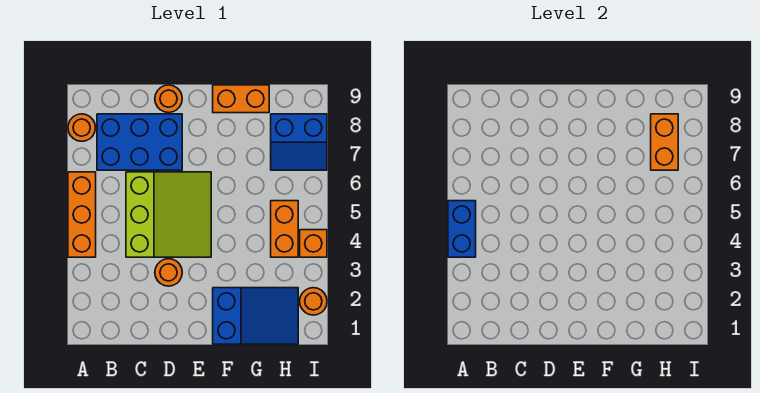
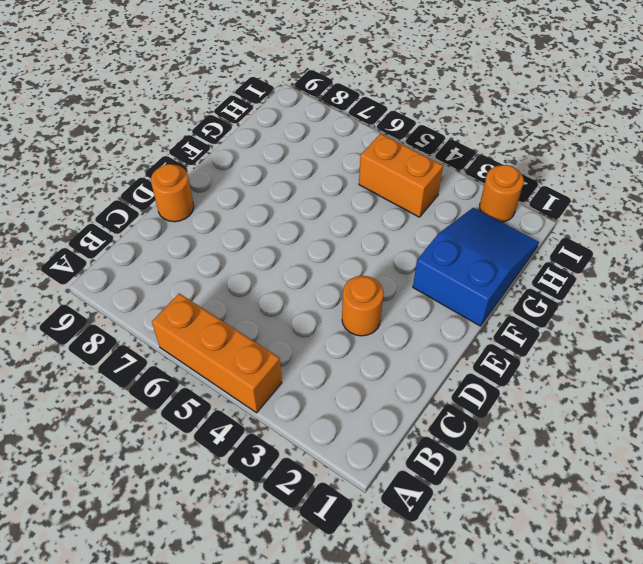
none -> orange 1x1 round brick [68,114,95,141]
none -> blue 2x3 brick [97,114,182,170]
none -> lime 3x3 slope [126,172,211,257]

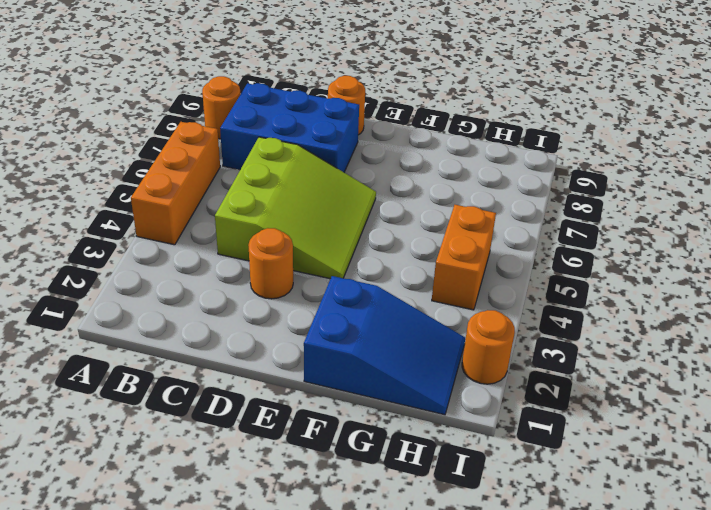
none -> orange 1x2 brick [213,85,269,113]
none -> blue 2x2 slope [271,114,327,170]
none -> orange 1x1 brick [300,230,327,257]

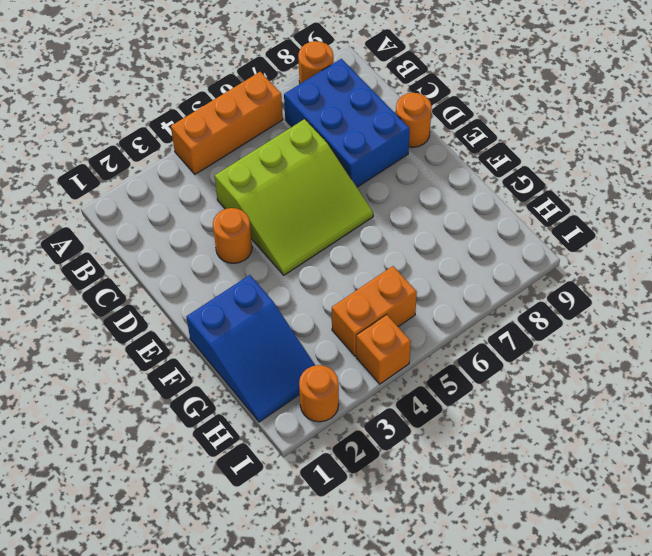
none -> orange 1x2 brick [213,85,269,113]
none -> blue 2x2 slope [271,114,327,170]
none -> blue 1x2 brick [448,201,476,257]

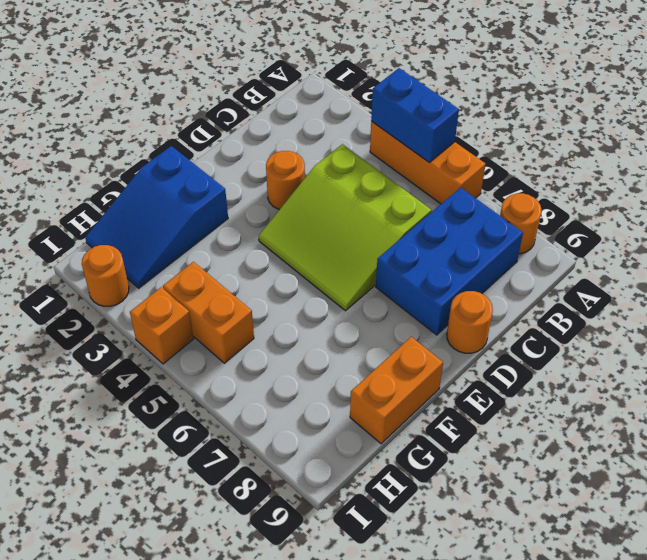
none -> blue 2x2 slope [271,114,327,170]
none -> orange 1x2 brick [651,114,678,170]

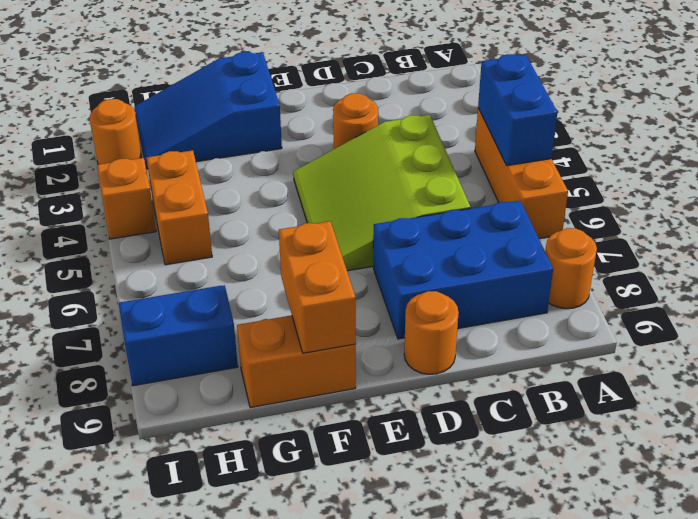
orange 1x2 brick [279,221,356,353] -> orange 1x2 brick moved to [651,114,678,170]

